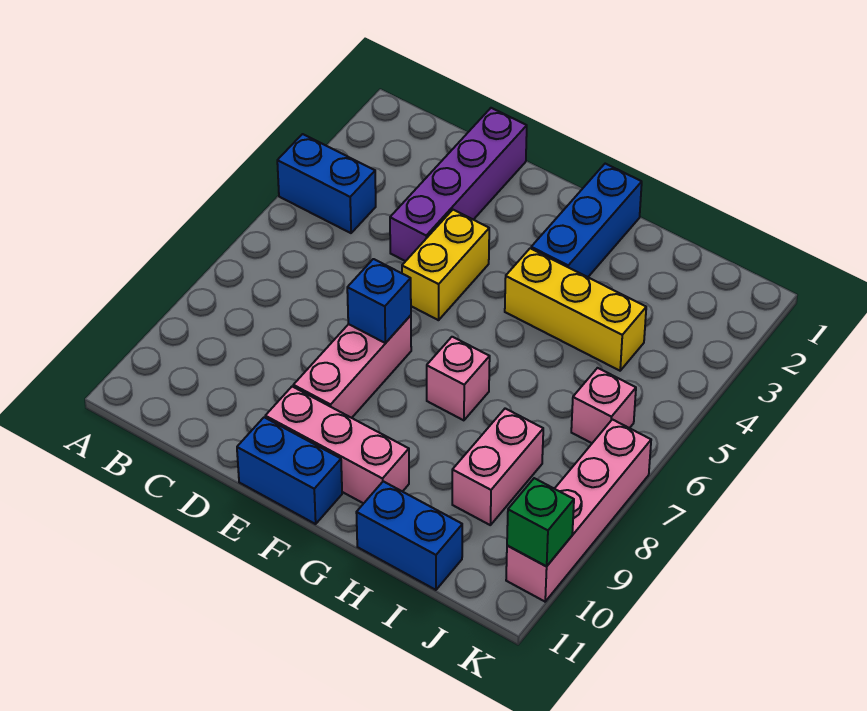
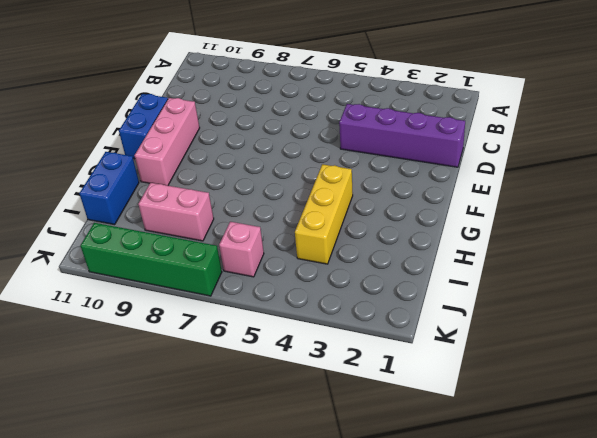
green 1x4 brick [81,223,222,296] -> pink 1x4 brick [506,419,651,602]
none -> blue 1x2 brick [277,134,376,233]
none -> yellow 1x2 brick [402,210,489,320]
none -> pink 1x3 brick [293,315,411,418]

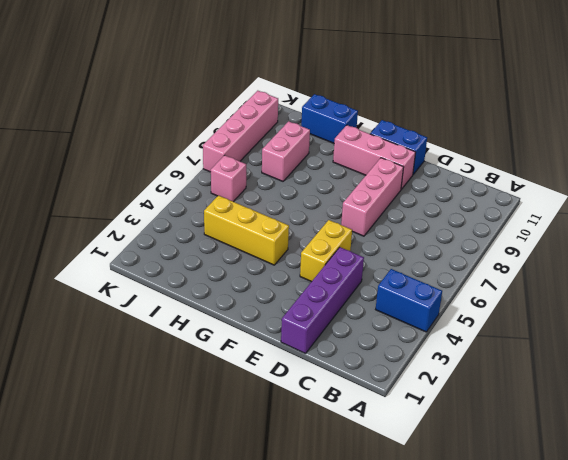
none -> blue 1x3 brick [531,164,642,277]
none -> pink 1x1 brick [427,337,490,420]
none -> blue 1x1 brick [347,259,411,343]

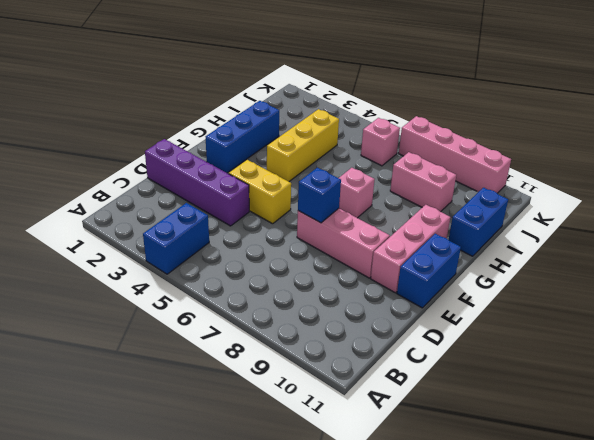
blue 1x3 brick [206,101,279,173] -> blue 1x3 brick turned to [531,164,642,277]
none -> green 1x1 brick [507,478,574,566]

